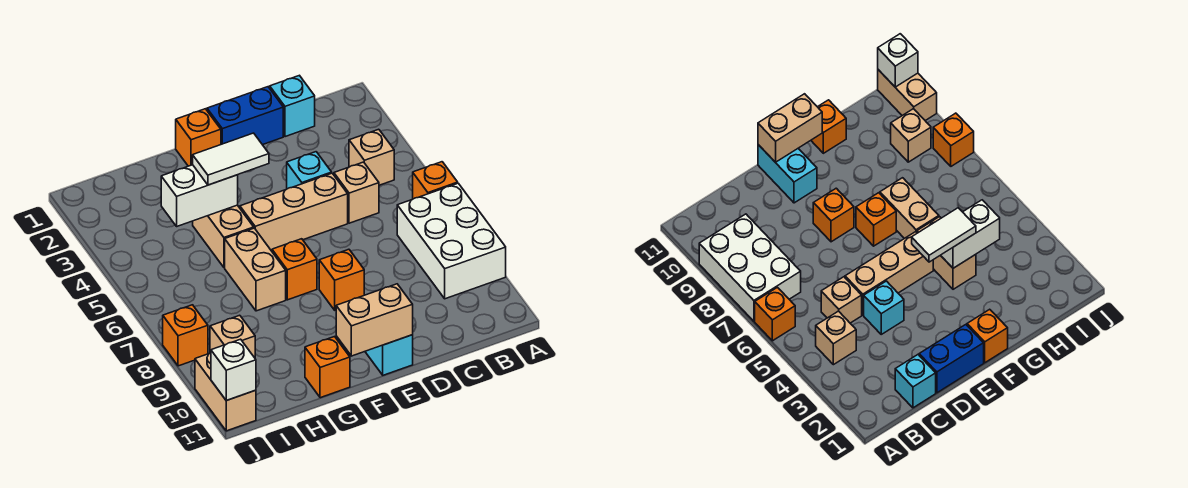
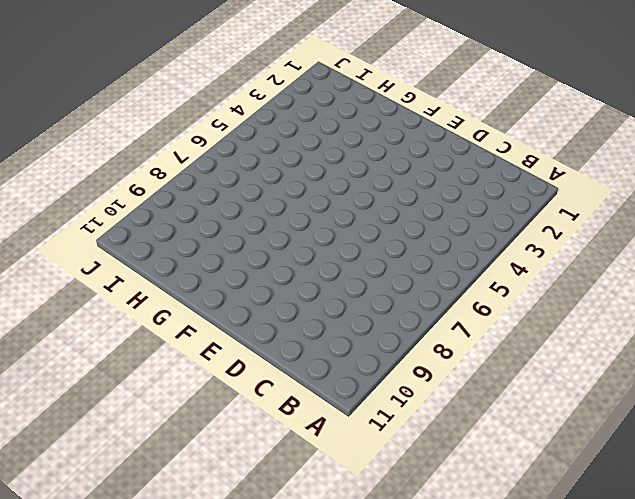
none -> orange 1x1 brick [413,162,458,199]
none -> white 2x3 brick [397,183,506,299]
none -> tan 1x1 brick [349,129,394,185]

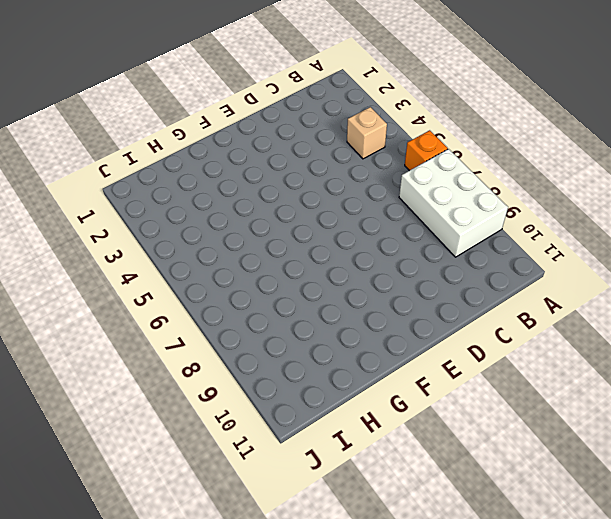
none -> cyan 1x1 brick [270,75,315,137]
none -> tan 1x1 brick [334,162,379,223]
none -> blue 1x2 brick [207,87,283,145]

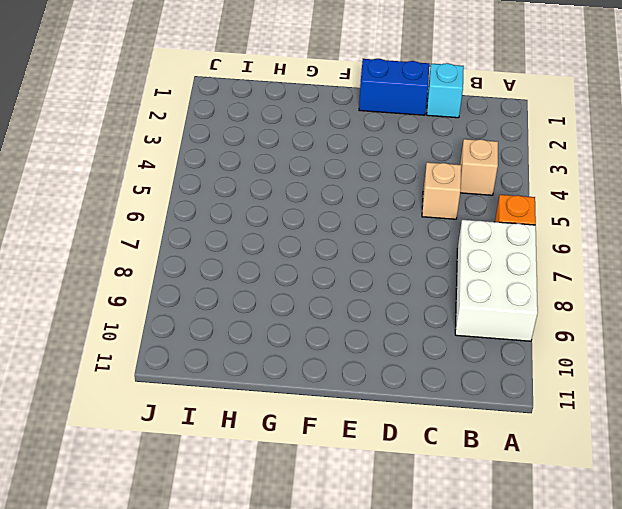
none -> cyan 1x1 brick [287,152,332,189]
none -> tan 1x3 brick [240,173,348,251]
none -> orange 1x1 brick [319,249,364,310]

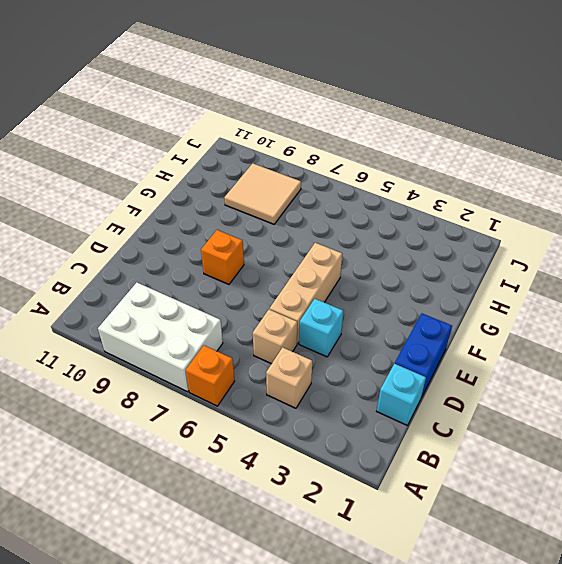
tan 2x2 tile [224,163,301,224] -> tan 1x1 brick [210,315,255,358]
none -> cyan 1x2 brick [365,335,413,375]
none -> orange 1x1 brick [176,109,221,166]
none -> orange 1x1 brick [272,239,317,300]

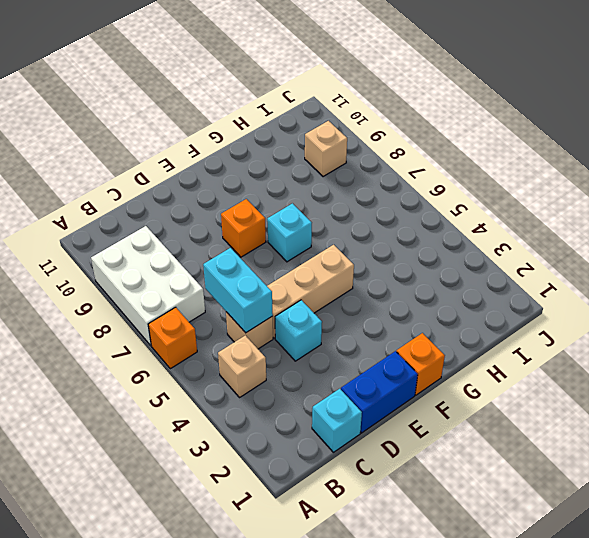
cyan 1x2 brick [203,248,273,333] -> cyan 1x2 brick moved to [365,335,413,375]
cyan 1x1 brick [267,203,312,262] -> orange 1x1 brick [272,239,317,300]
none -> tan 1x2 brick [193,205,254,268]
none -> tan 1x2 brick [225,228,286,311]
none -> orange 1x1 brick [305,337,350,398]

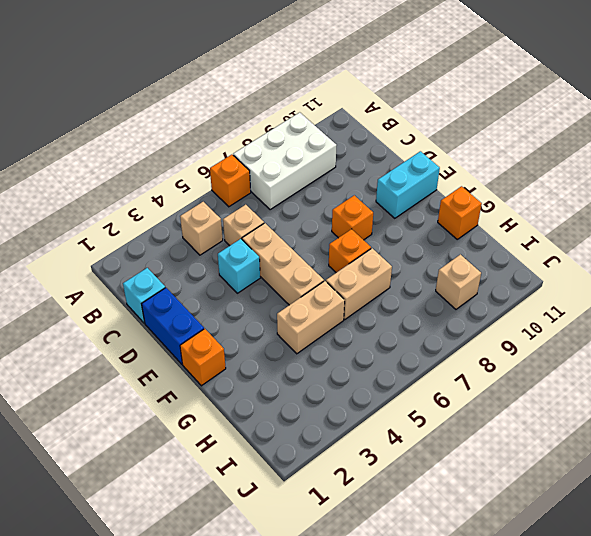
none -> orange 1x1 brick [163,305,208,366]
none -> tan 1x2 brick [195,353,256,431]
none -> tan 1x2 brick [336,284,413,356]

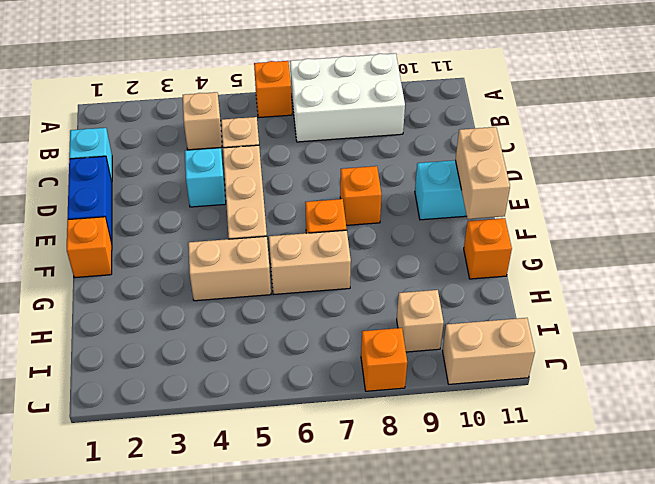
none -> white 1x2 brick [161,165,238,226]
none -> white 1x1 brick [211,339,256,400]
none -> white 1x2 tile [193,133,269,185]

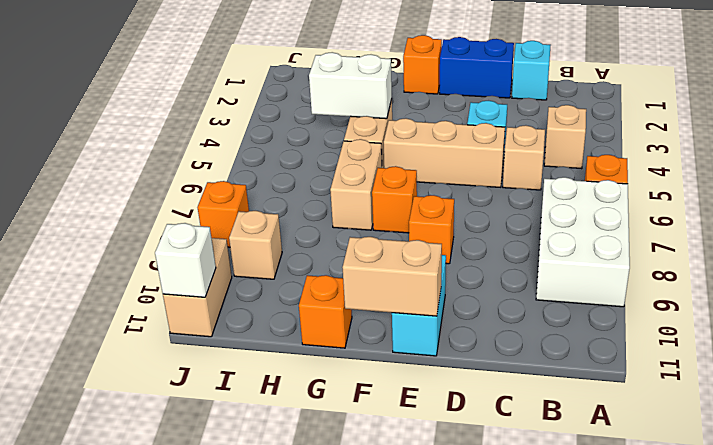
none -> white 1x2 tile [193,133,269,185]

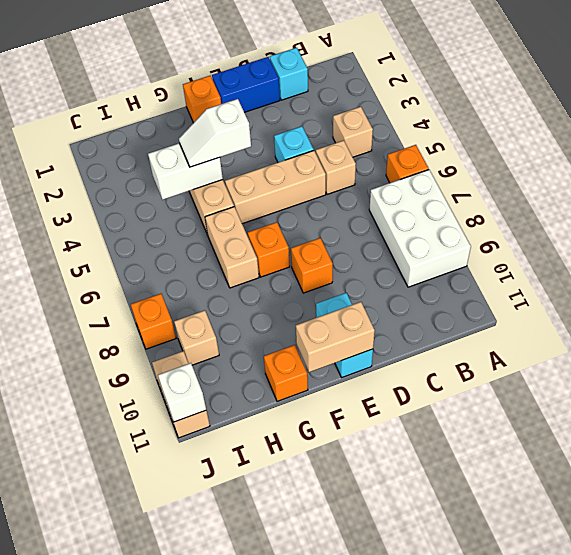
white 1x2 slope [179,99,251,167] -> white 1x2 tile [193,133,269,185]

